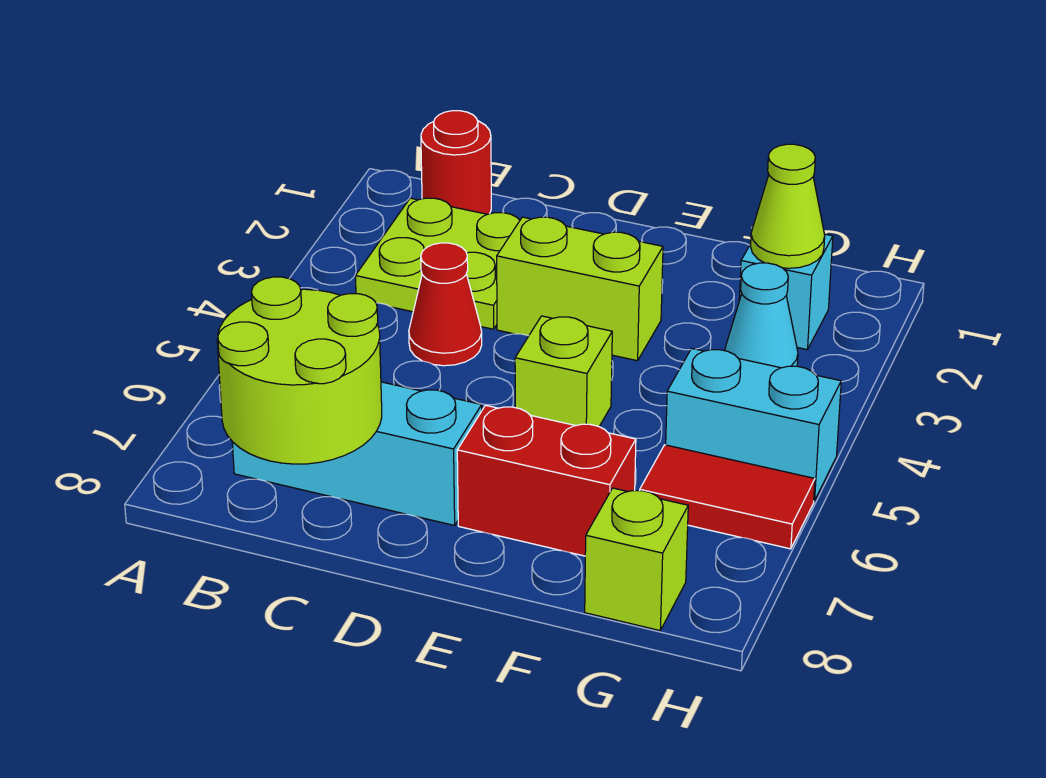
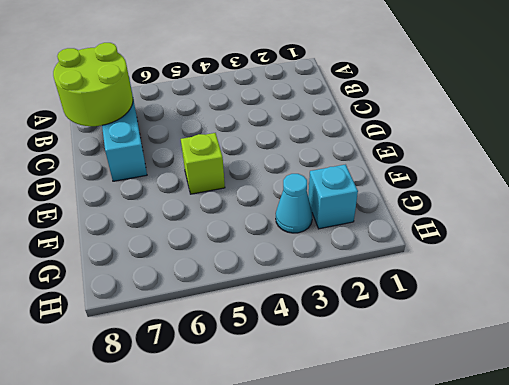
none -> red 1x1 round brick [421,111,491,214]
none -> lime 2x2 plate [355,198,520,329]
none -> red 1x1 cone [409,243,482,366]

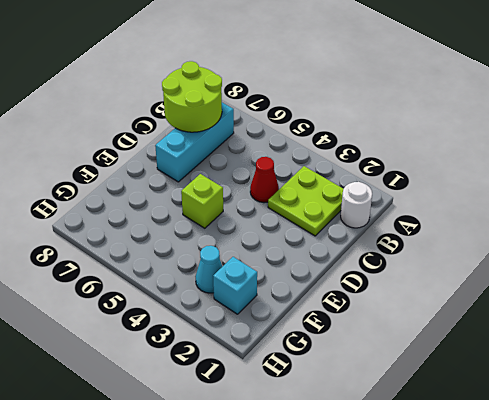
white 1x1 round brick [341,182,372,228] -> red 1x1 round brick [421,111,491,214]
none -> lime 1x2 brick [497,217,663,361]
none -> red 1x2 brick [457,405,636,556]
none -> cyan 1x2 brick [666,348,841,501]

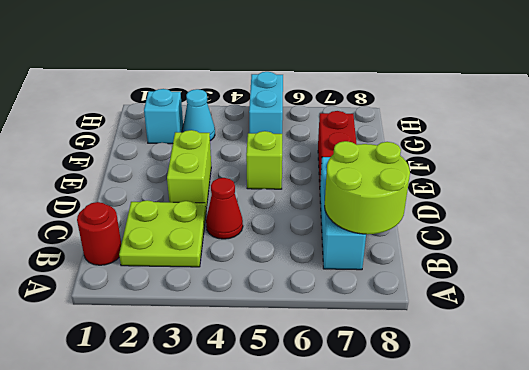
none -> red 1x2 tile [640,445,815,549]
none -> lime 1x1 brick [585,488,688,631]
none -> lime 1x1 cone [751,144,825,268]

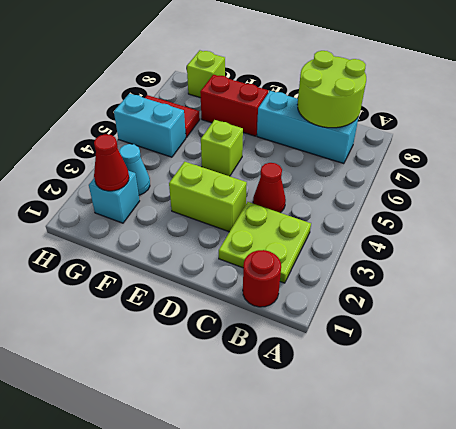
red 1x1 cone [94,134,129,191] -> lime 1x1 cone [751,144,825,268]

